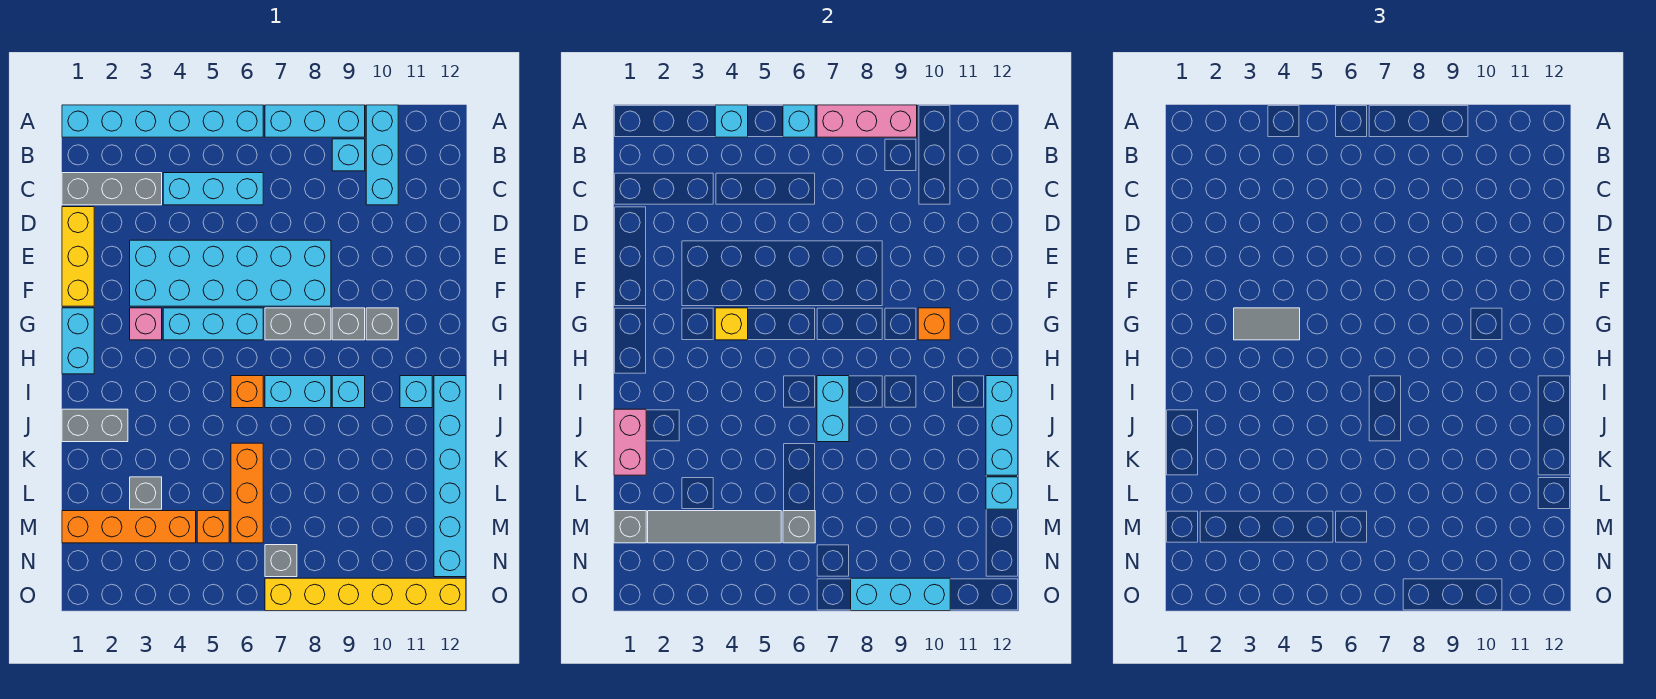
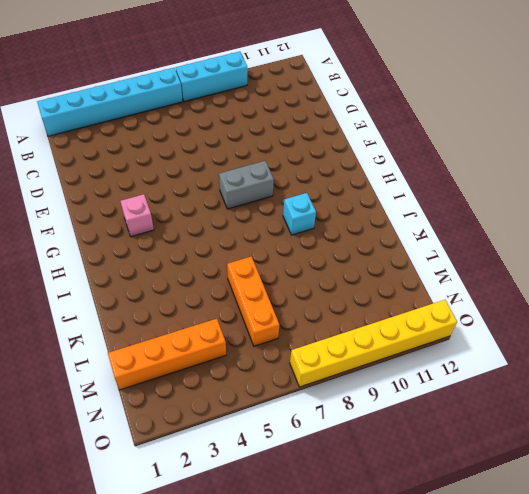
none -> cyan 1x3 brick [366,105,398,205]
none -> cyan 1x1 brick [332,139,365,171]
none -> grey 1x3 brick [62,173,162,205]
none -> cyan 1x3 brick [163,173,263,205]

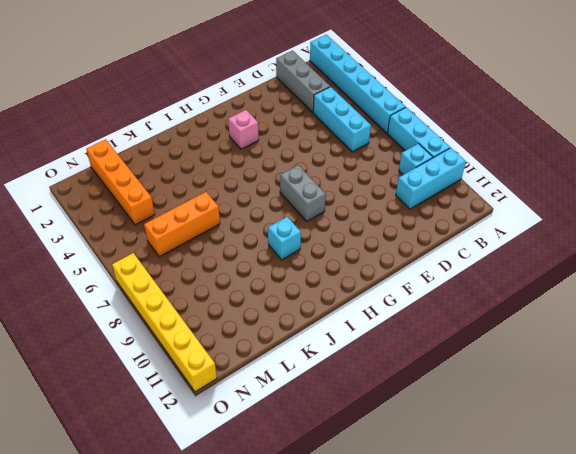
none -> yellow 1x3 brick [62,207,94,306]
none -> cyan 2x6 brick [130,240,331,306]
none -> cyan 1x2 brick [62,308,94,374]
none -> cyan 1x3 brick [163,308,263,340]

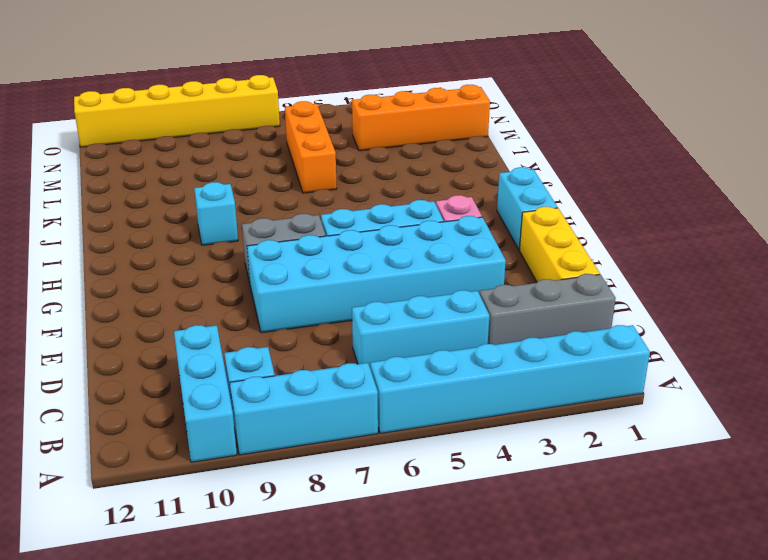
none -> grey 1x1 brick [332,308,365,340]
none -> grey 1x1 brick [366,308,398,340]
none -> orange 1x1 brick [231,376,263,408]
none -> cyan 1x2 brick [265,376,331,408]

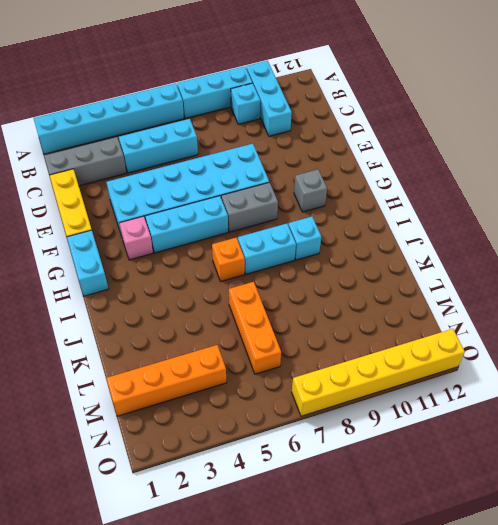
none -> grey 1x1 brick [332,308,365,340]
none -> cyan 1x1 brick [400,376,432,408]
none -> cyan 1x6 brick [434,376,466,577]
none -> grey 1x2 brick [62,409,128,442]

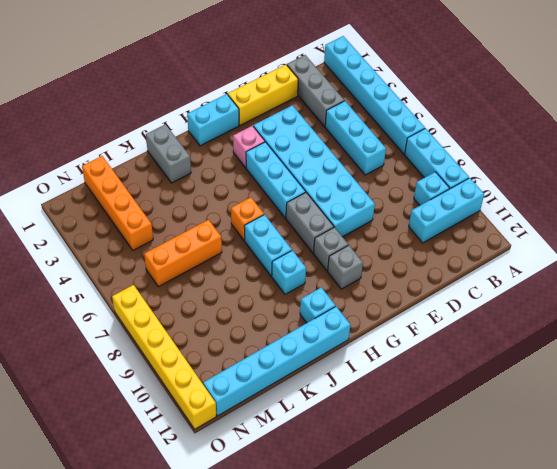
none -> grey 1x1 brick [130,477,162,509]
none -> orange 1x1 brick [197,511,229,543]
none -> grey 1x1 brick [265,545,297,577]
none -> cyan 1x1 brick [715,105,748,137]

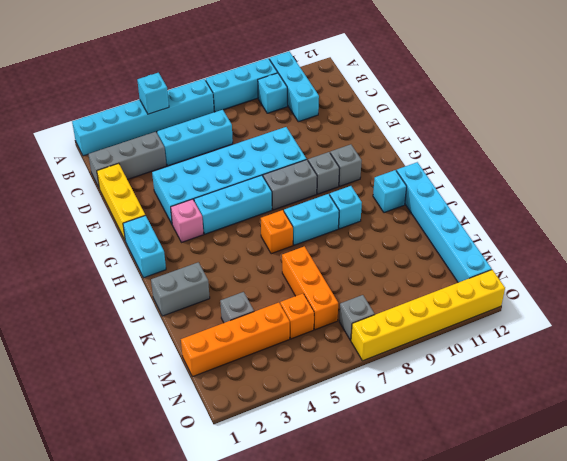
none -> cyan 1x1 brick [783,105,815,137]
none -> pink 1x3 brick [817,105,917,137]
none -> yellow 1x1 brick [715,308,748,340]
none -> orange 1x1 brick [918,308,950,340]

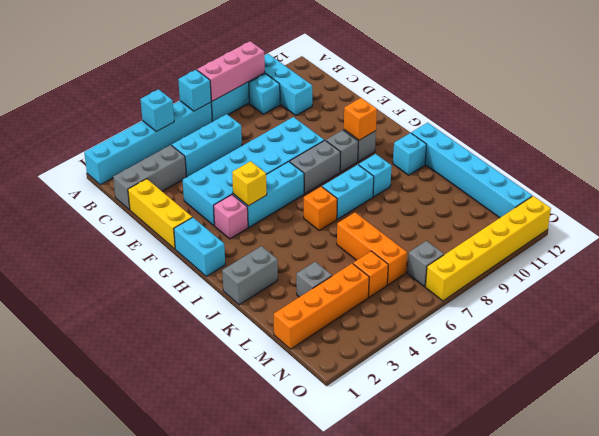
none -> cyan 1x2 brick [817,376,849,442]
none -> cyan 1x3 brick [986,376,1018,475]
none -> pink 1x2 brick [614,409,646,475]
none -> cyan 1x1 brick [986,477,1018,509]

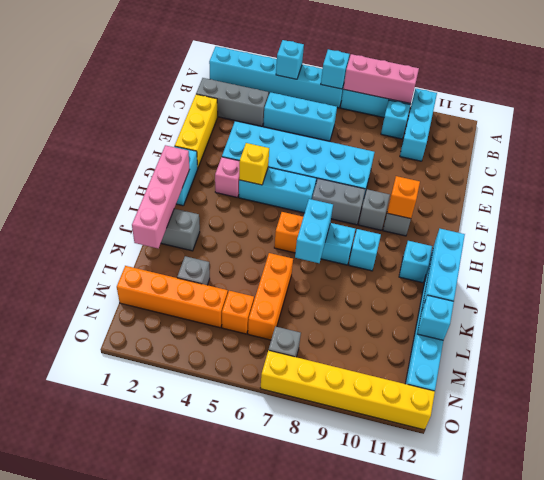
pink 1x4 brick [132,145,190,248] -> pink 1x2 brick [614,409,646,475]
none -> grey 1x1 brick [614,511,646,543]
none -> grey 1x4 tile [648,511,781,543]
none -> grey 1x1 brick [783,511,815,543]
none -> cyan 1x3 brick [851,578,950,611]

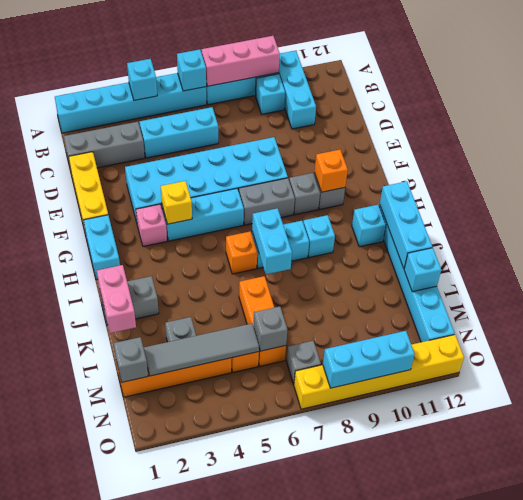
none -> grey 1x2 tile [1234,308,1300,340]

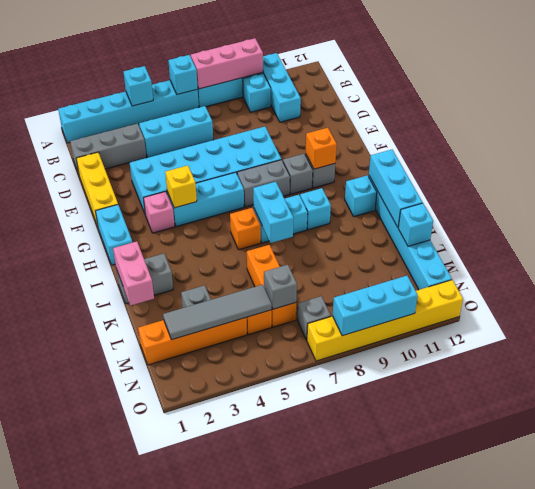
none -> grey 1x1 brick [614,511,646,543]
none -> grey 1x2 tile [1234,308,1300,340]

